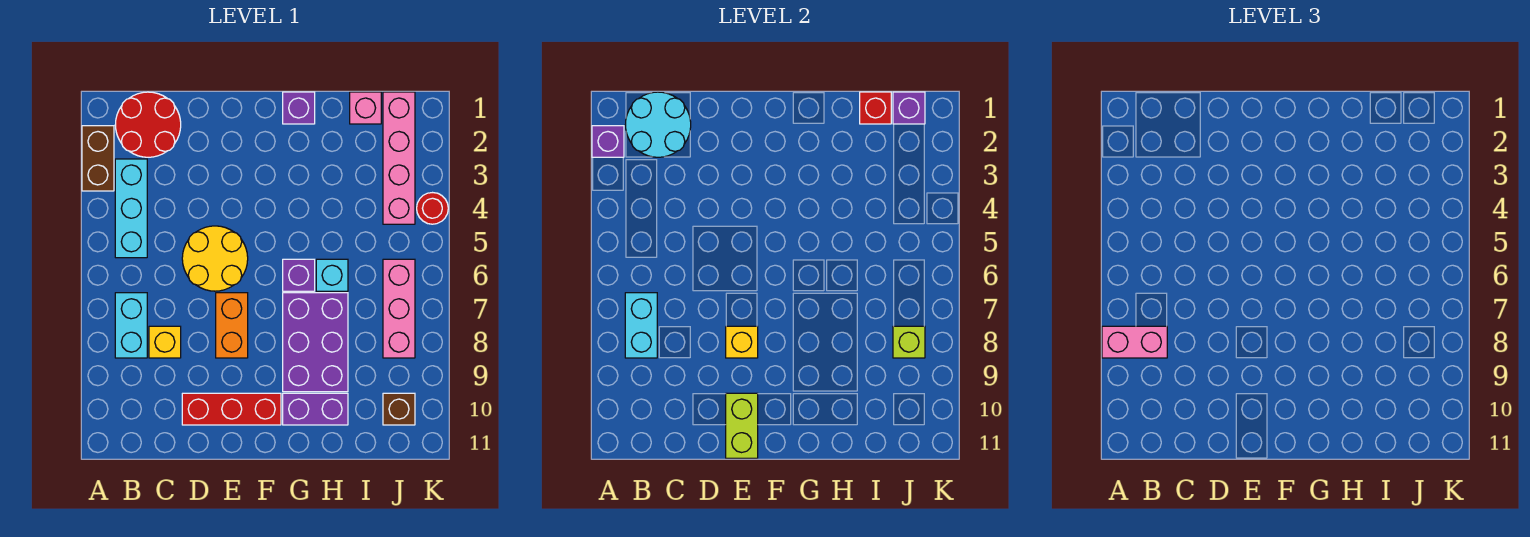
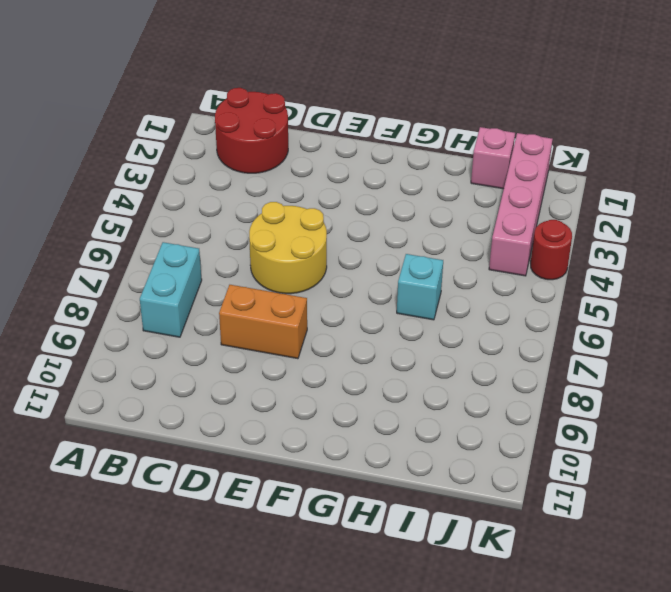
orange 1x2 brick [219,285,307,359] -> orange 1x2 brick turned to [216,293,248,358]
none -> brown 1x2 brick [82,126,114,191]
none -> cyan 1x3 brick [115,159,147,258]
none -> yellow 1x1 brick [149,326,181,358]

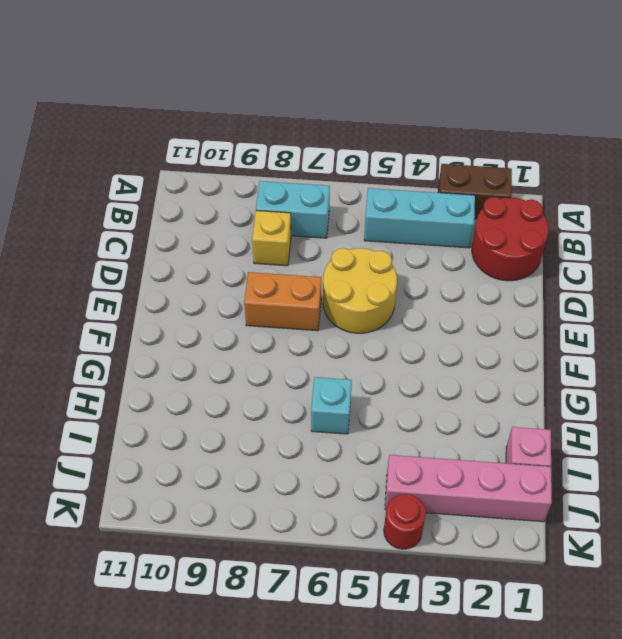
none -> red 1x3 brick [182,393,281,425]
none -> purple 1x1 brick [283,92,315,124]
none -> purple 1x1 brick [283,259,315,291]

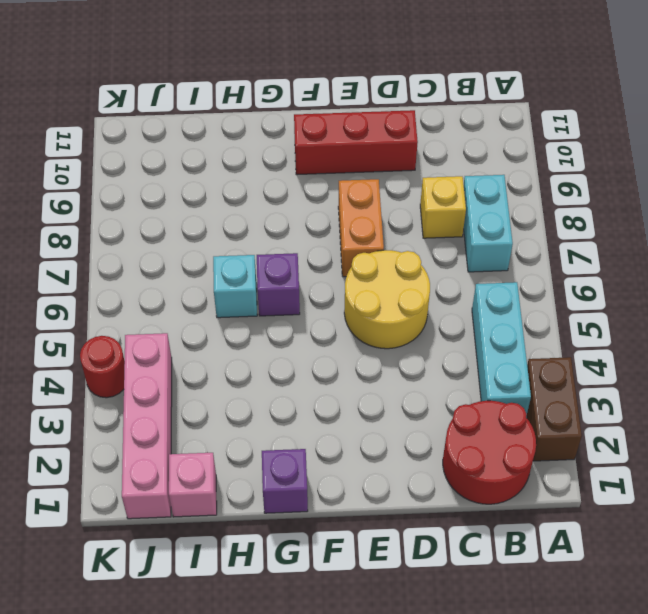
none -> purple 2x3 brick [283,293,348,392]
none -> purple 1x2 brick [283,393,348,425]
none -> pink 1x3 brick [383,259,415,358]

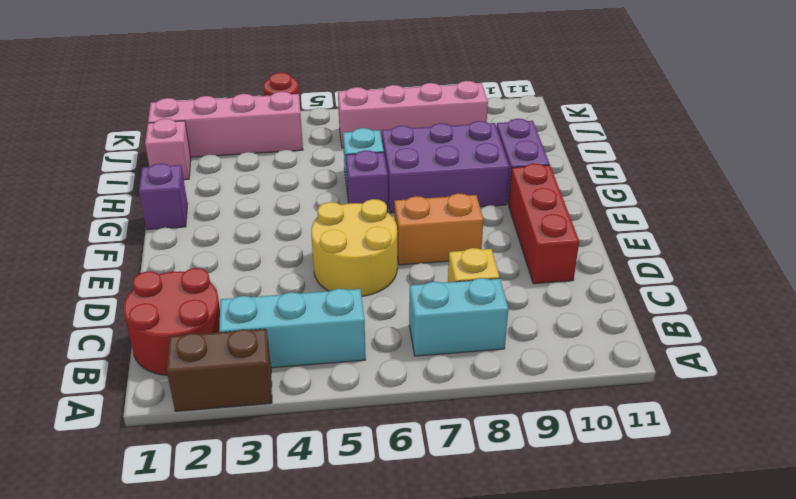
pink 1x4 brick [338,81,488,148] -> pink 1x3 brick [383,259,415,358]
none -> brown 1x1 brick [383,393,415,425]
none -> purple 1x1 brick [592,126,624,157]
none -> cyan 2x2 round brick [625,92,691,157]

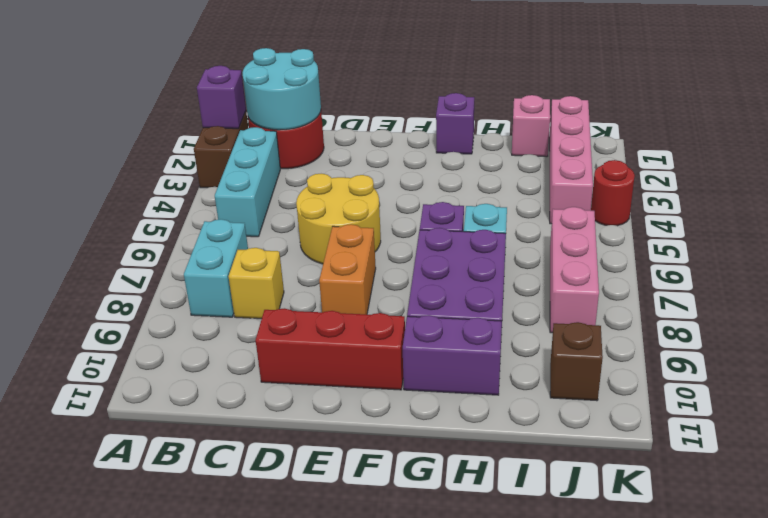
none -> cyan 1x2 brick [625,293,657,358]
none -> yellow 1x1 brick [726,326,758,358]
none -> lime 1x2 brick [726,393,758,458]

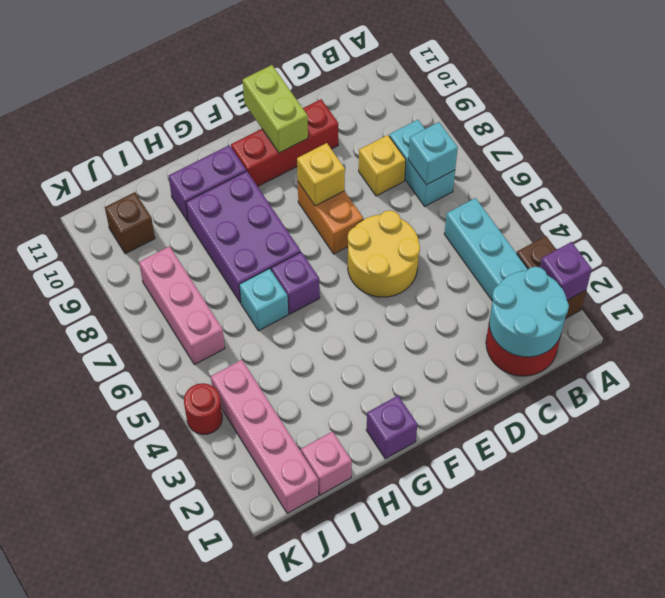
cyan 1x1 brick [408,122,458,185] -> cyan 1x2 brick [625,293,657,358]
none -> red 1x1 brick [860,92,891,124]
none -> purple 1x1 brick [893,92,925,124]
none -> lime 1x1 brick [893,326,925,358]

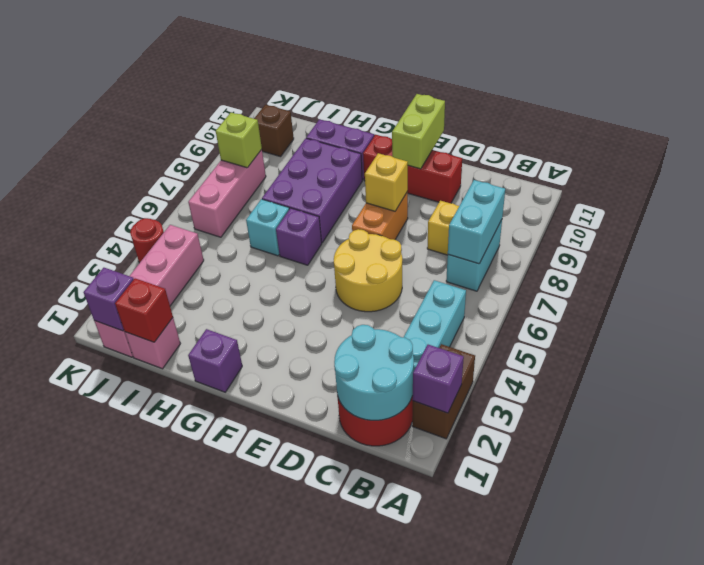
none -> pink 1x2 brick [1102,326,1167,358]

